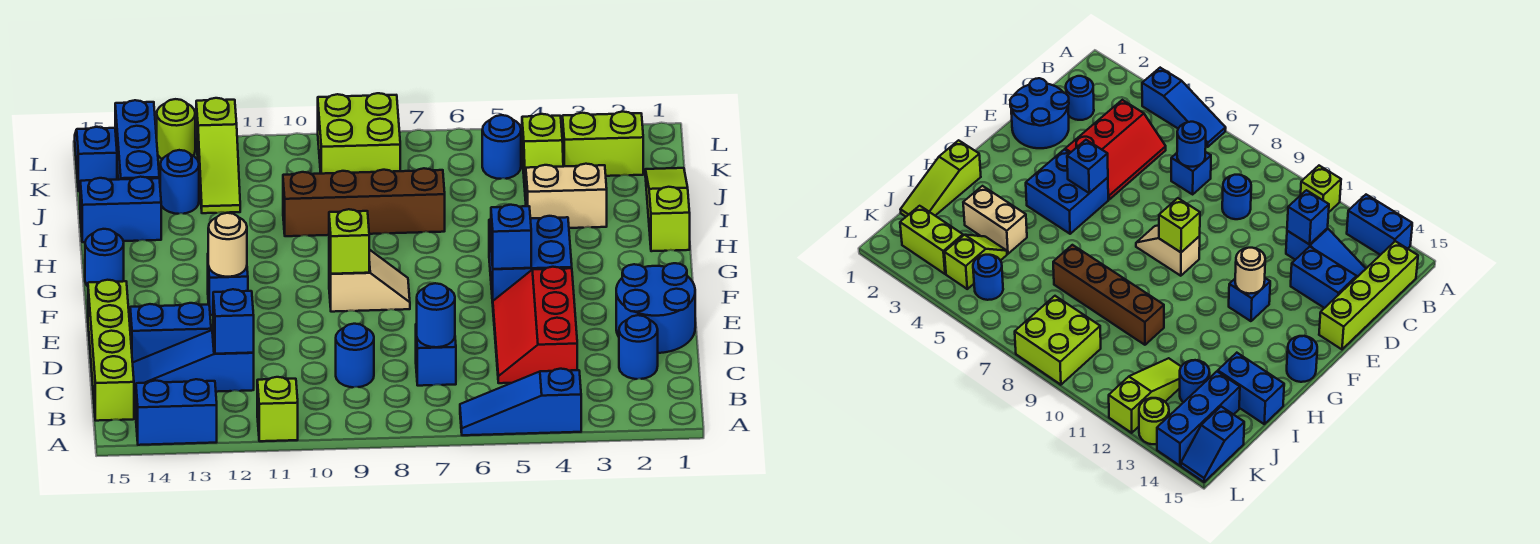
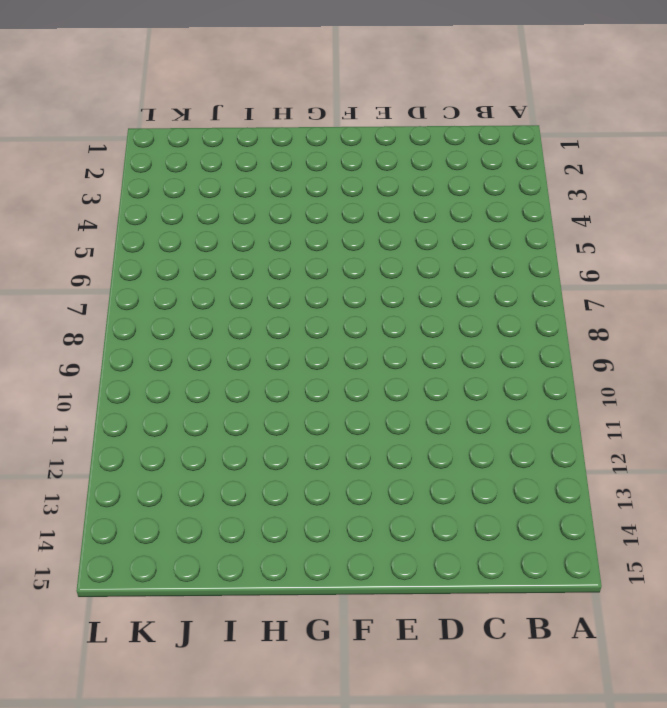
none -> blue 1x3 slope [460,369,581,435]
none -> lime 1x1 brick [257,377,298,441]
none -> blue 1x2 brick [136,379,217,445]
none -> lime 1x4 brick [88,280,134,421]

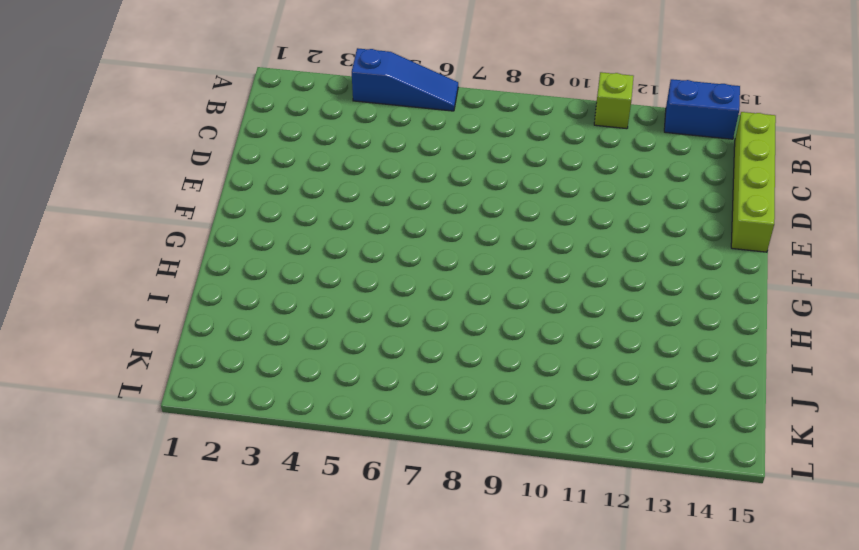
none -> blue 1x1 round brick [619,315,658,379]
none -> red 2x3 slope [493,267,577,383]
none -> blue 1x1 brick [416,324,456,386]
none -> blue 1x1 round brick [336,324,374,387]

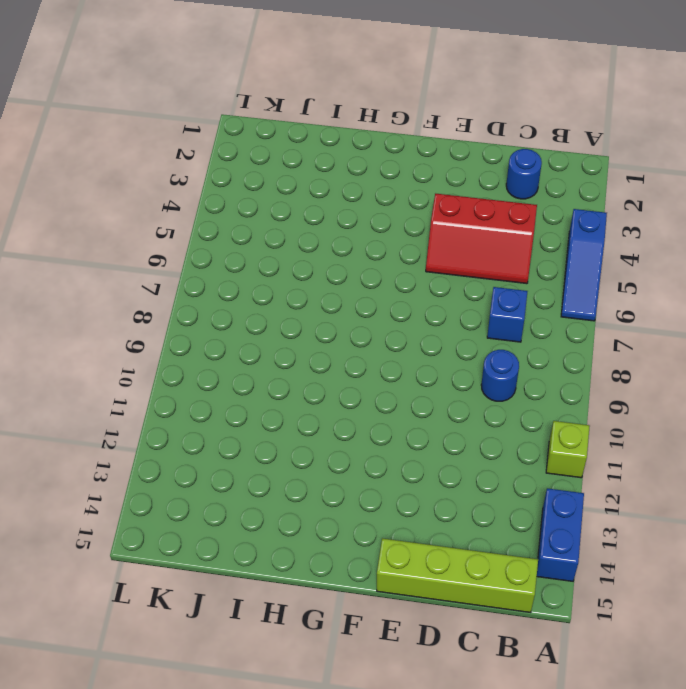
none -> blue 1x3 slope [133,330,254,394]
none -> blue 2x2 round brick [616,263,695,353]
none -> blue 1x2 brick [130,303,211,362]
none -> blue 2x2 brick [489,216,572,303]

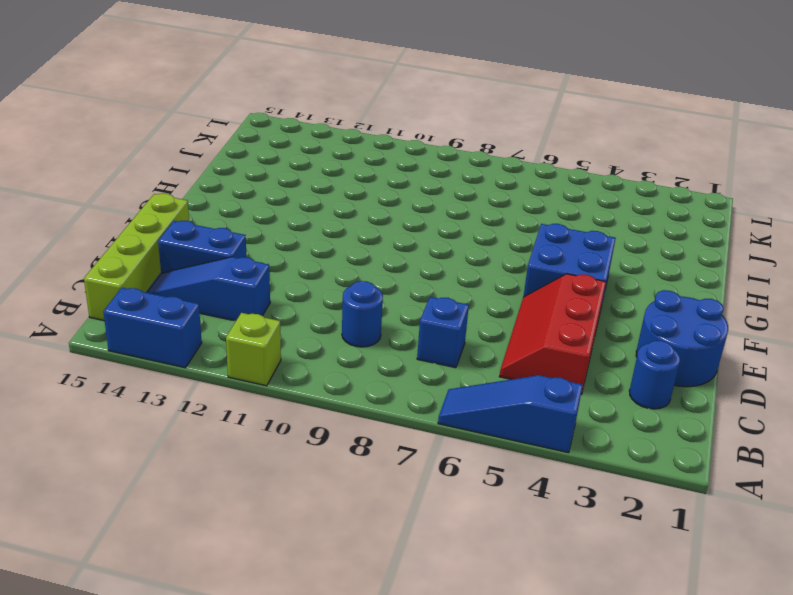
none -> tan 1x2 slope [329,250,410,312]
none -> blue 1x1 brick [208,266,248,315]
none -> blue 1x1 round brick [85,229,124,286]
none -> lime 1x3 slope [645,168,690,251]

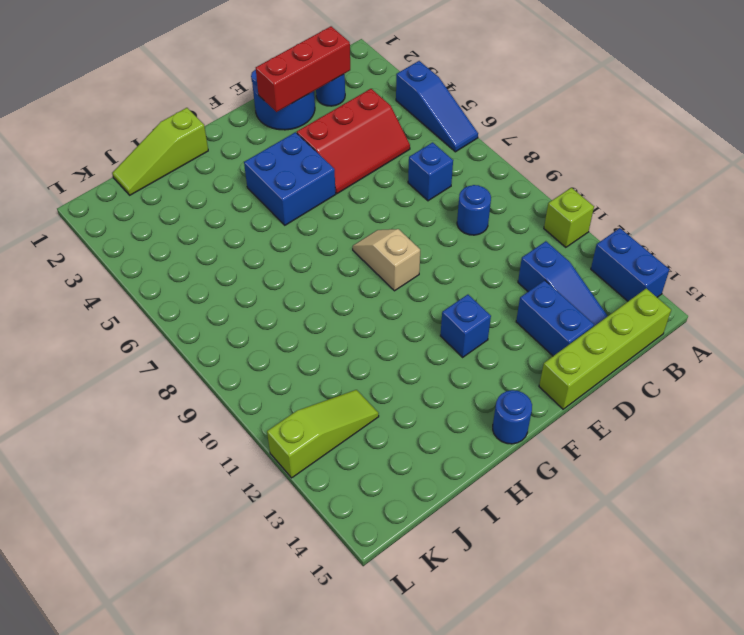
red 1x3 brick [256,26,350,112] -> none
none -> tan 1x2 brick [526,164,607,228]
none -> brown 1x4 brick [283,168,445,236]
none -> blue 1x2 brick [80,177,161,242]
none -> lime 1x2 slope [522,114,563,200]

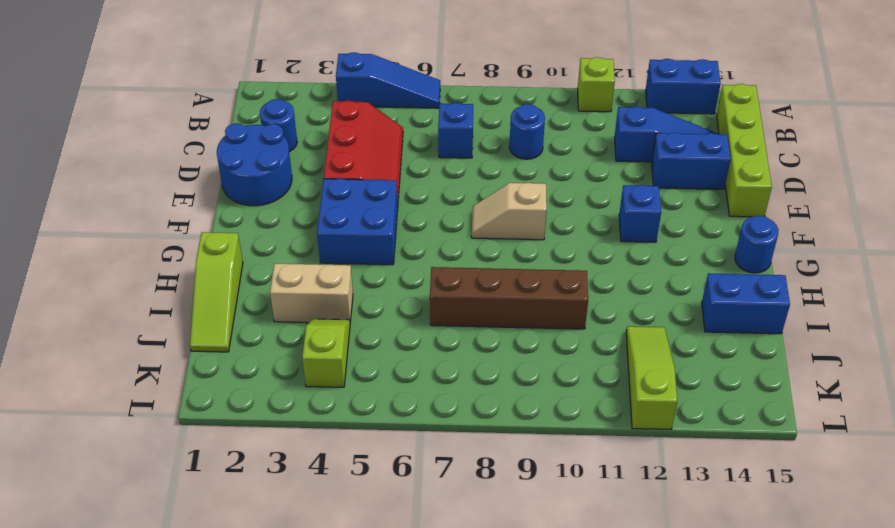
none -> blue 1x1 round brick [160,150,199,214]
none -> blue 1x3 brick [115,100,159,180]
none -> lime 1x2 brick [563,112,643,176]
none -> blue 1x1 round brick [482,115,521,179]

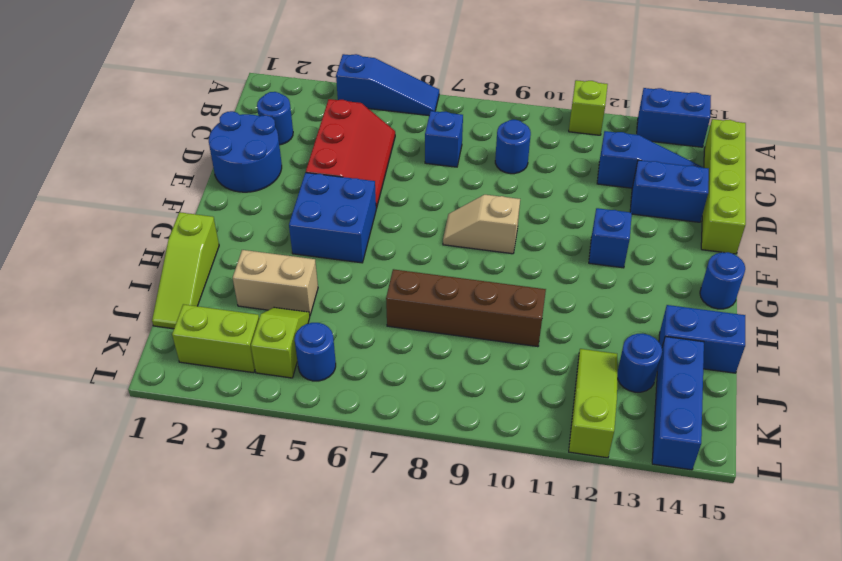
none -> lime 2x2 brick [318,93,400,174]
none -> blue 1x2 slope [75,127,117,191]
none -> lime 1x1 round brick [157,99,195,159]
none -> blue 1x1 round brick [417,283,455,347]

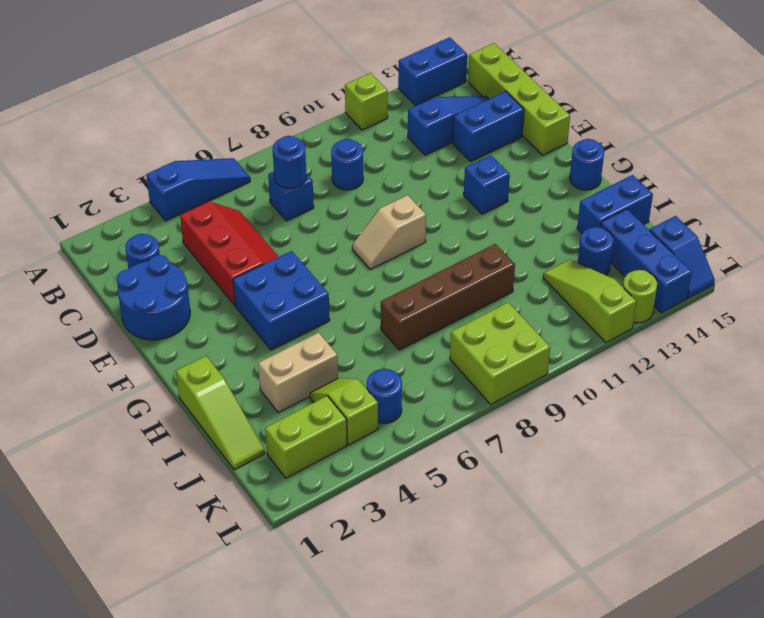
none -> blue 1x1 brick [213,289,254,354]
none -> blue 1x1 brick [491,205,531,269]
none -> lime 1x1 brick [329,209,369,274]
none -> tan 1x1 round brick [208,213,247,277]

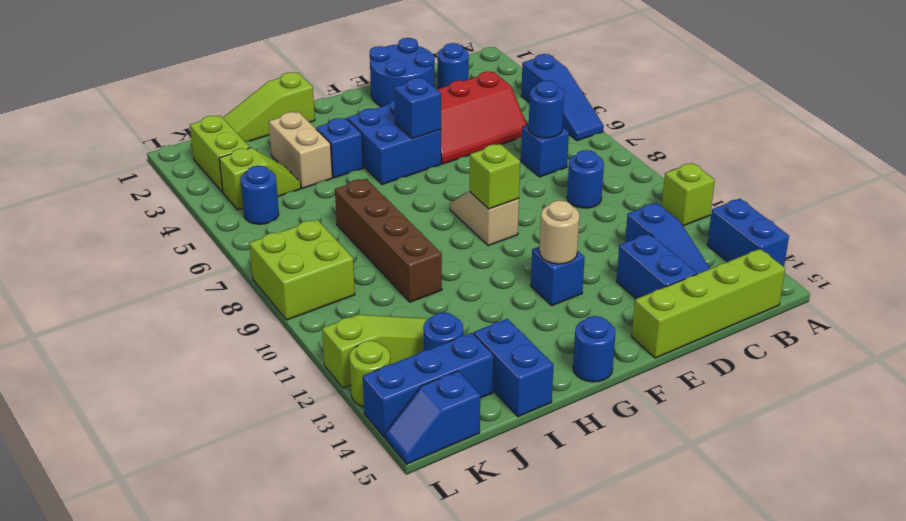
blue 1x1 brick [316,118,363,178] -> blue 1x1 brick moved to [213,289,254,354]

